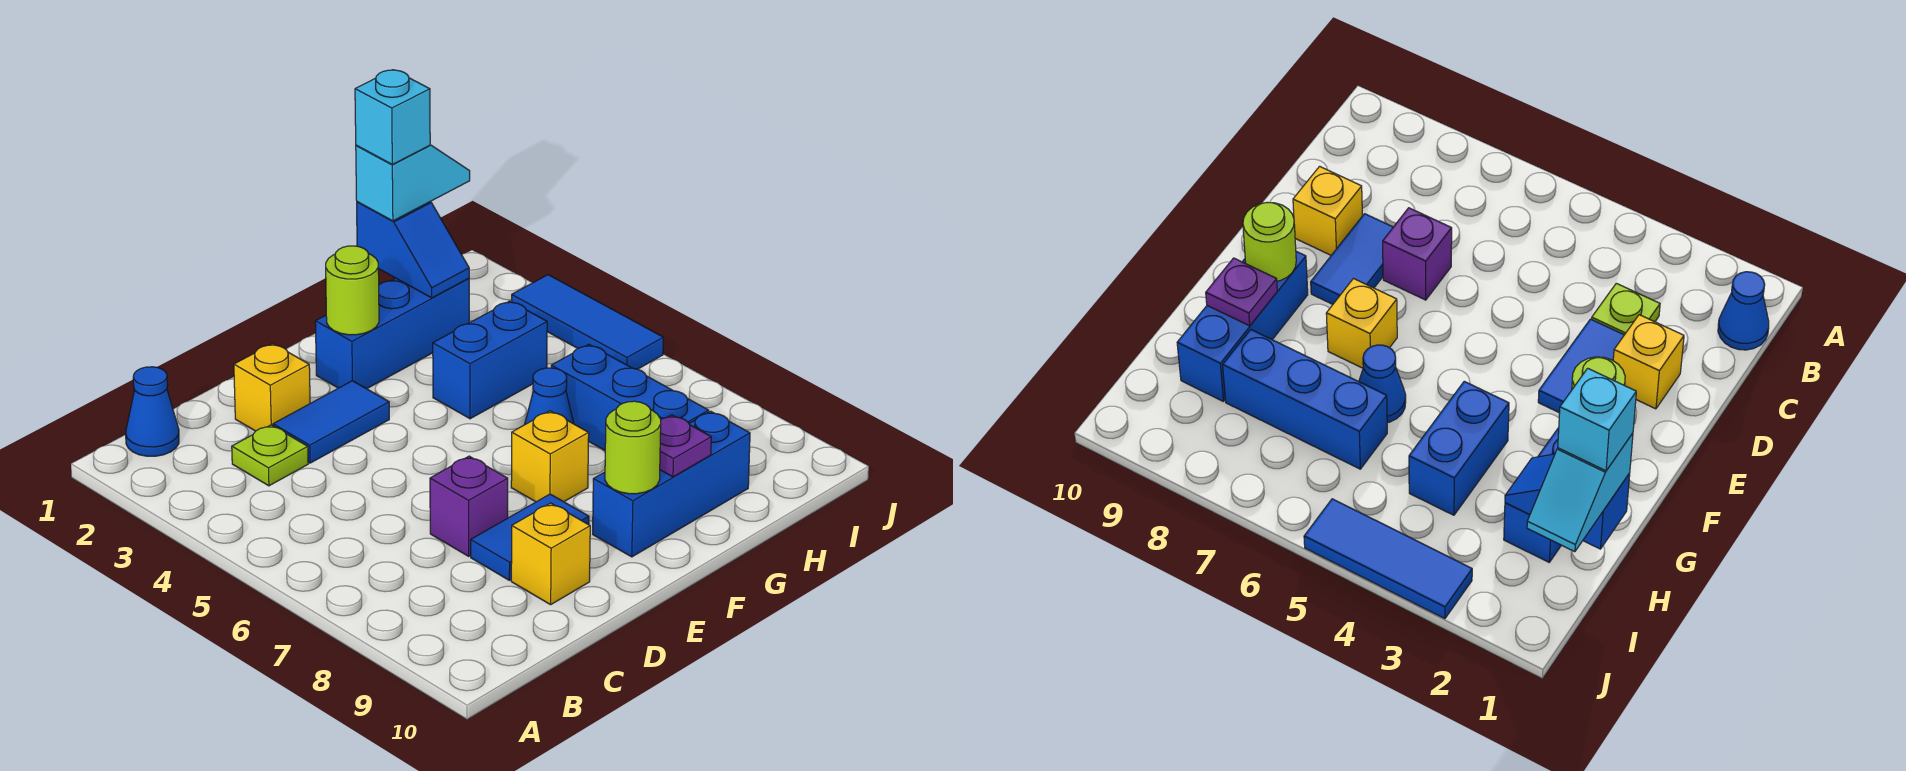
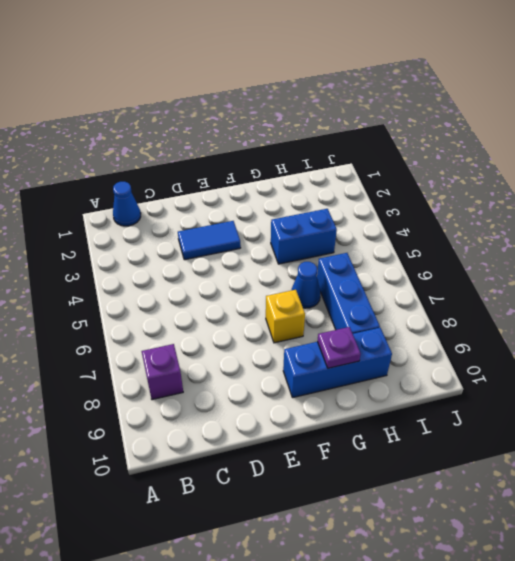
purple 1x1 brick [142,344,183,400] -> purple 1x1 brick moved to [430,456,508,556]
none -> lime 1x1 plate [232,425,308,486]
none -> yellow 1x1 brick [234,344,310,431]
none -> blue 1x2 tile [471,494,589,580]

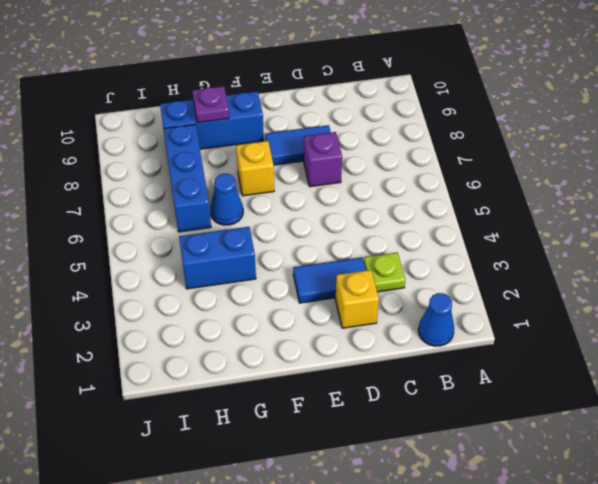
none -> yellow 1x1 brick [511,503,590,605]
none -> blue 1x3 brick [315,278,469,389]
none -> blue 1x3 tile [512,275,663,369]

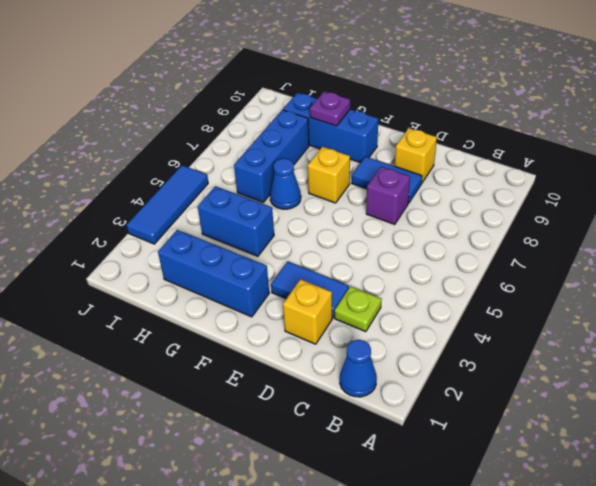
none -> lime 1x1 round brick [326,246,379,335]
none -> lime 1x1 round brick [605,401,661,494]
none -> blue 1x2 slope [357,202,469,298]

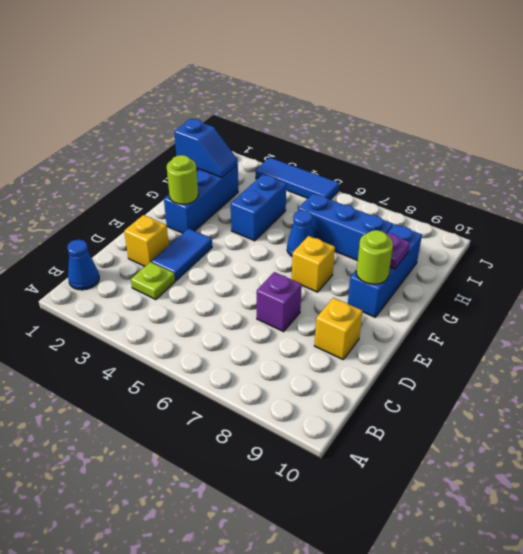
none -> blue 1x2 tile [471,494,589,580]
none -> cyan 1x2 slope [356,145,470,221]
none -> cyan 1x1 brick [355,70,430,164]

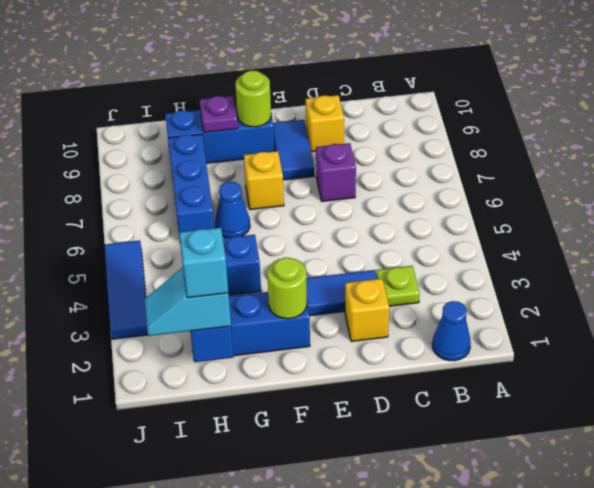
blue 1x2 tile [273,120,314,180] -> blue 1x2 tile turned to [471,494,589,580]

